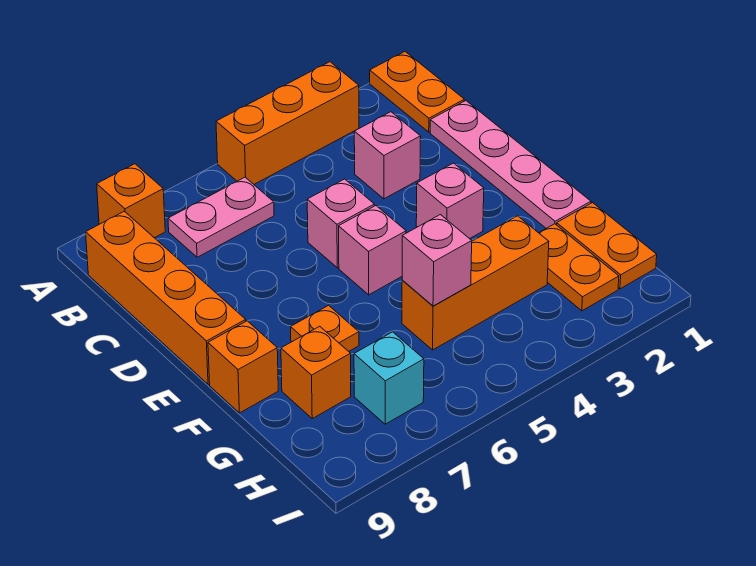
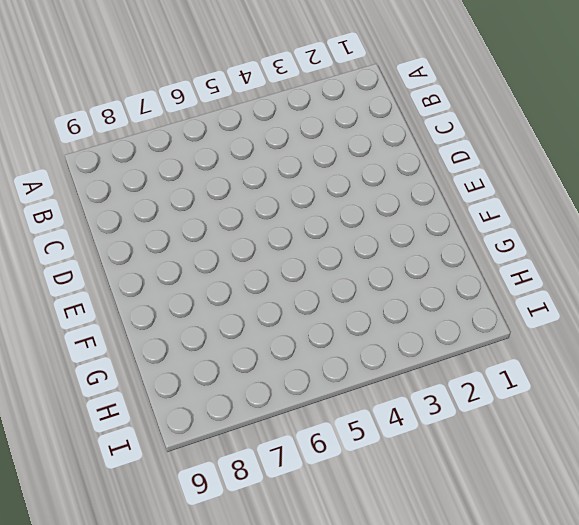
none -> orange 1x2 plate [370,52,464,132]
none -> orange 1x3 brick [216,62,359,184]
none -> orange 1x1 brick [97,164,165,238]

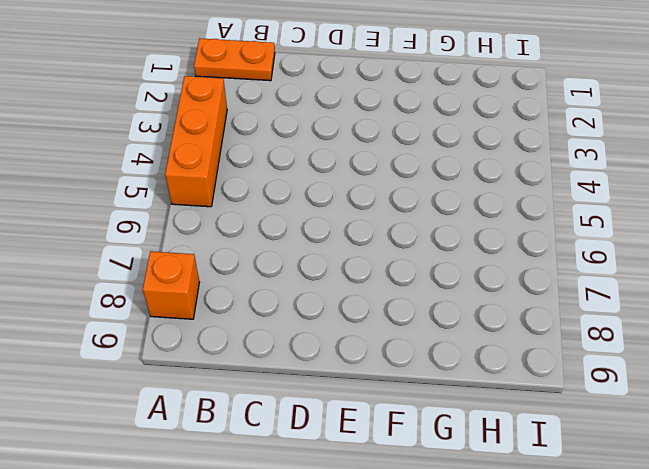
none -> pink 1x2 plate [168,177,274,257]
none -> orange 1x4 brick [86,211,246,384]
none -> pink 1x4 plate [430,101,591,228]

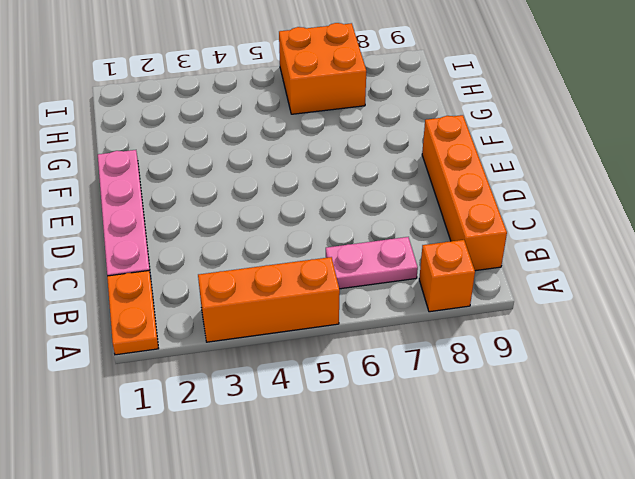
orange 2x2 brick [279,23,366,114] -> cyan 1x1 brick [354,332,424,424]
none -> pink 1x1 brick [354,112,421,199]
none -> pink 1x1 brick [307,179,374,268]
none -> pink 1x1 brick [416,163,484,239]

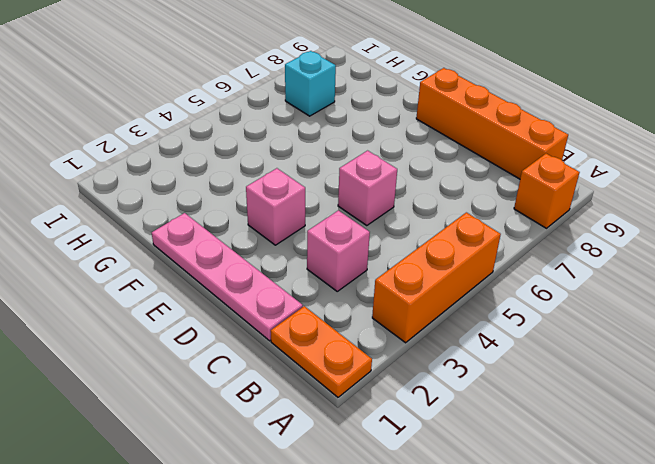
none -> pink 1x2 plate [168,177,274,257]
none -> pink 1x1 brick [339,206,406,295]
none -> orange 1x1 plate [291,305,359,351]

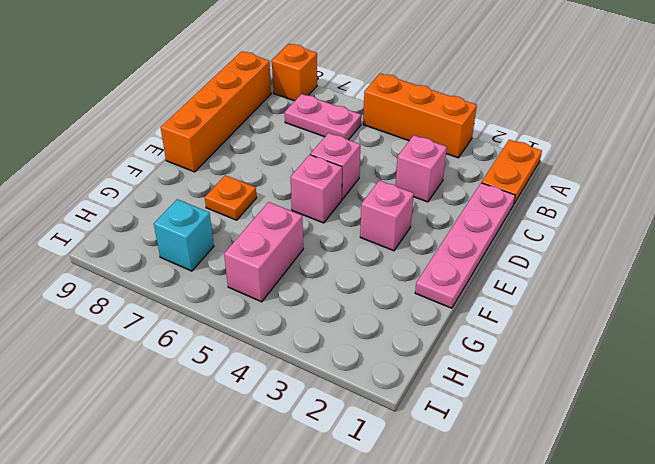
pink 1x2 brick [224,202,303,302] -> orange 1x3 brick [402,216,549,350]
none -> orange 1x1 brick [208,321,278,413]
none -> orange 1x2 plate [557,203,657,289]
none -> orange 1x2 plate [539,224,619,311]

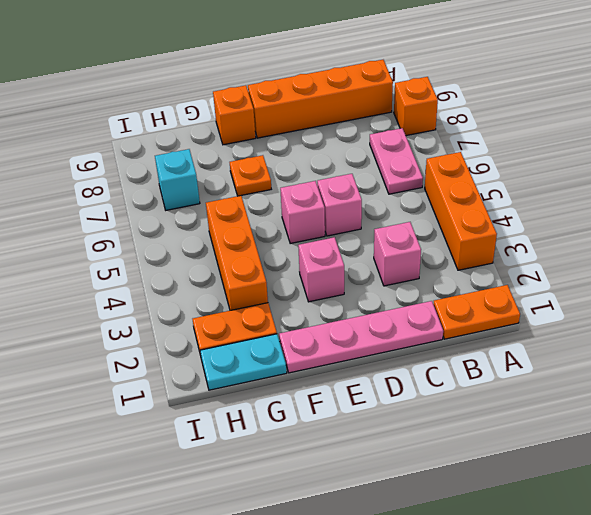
cyan 1x2 plate [200,334,287,390] -> orange 1x2 plate [557,203,657,289]
none -> orange 1x1 brick [281,326,351,419]
none -> pink 1x1 brick [402,215,472,306]

